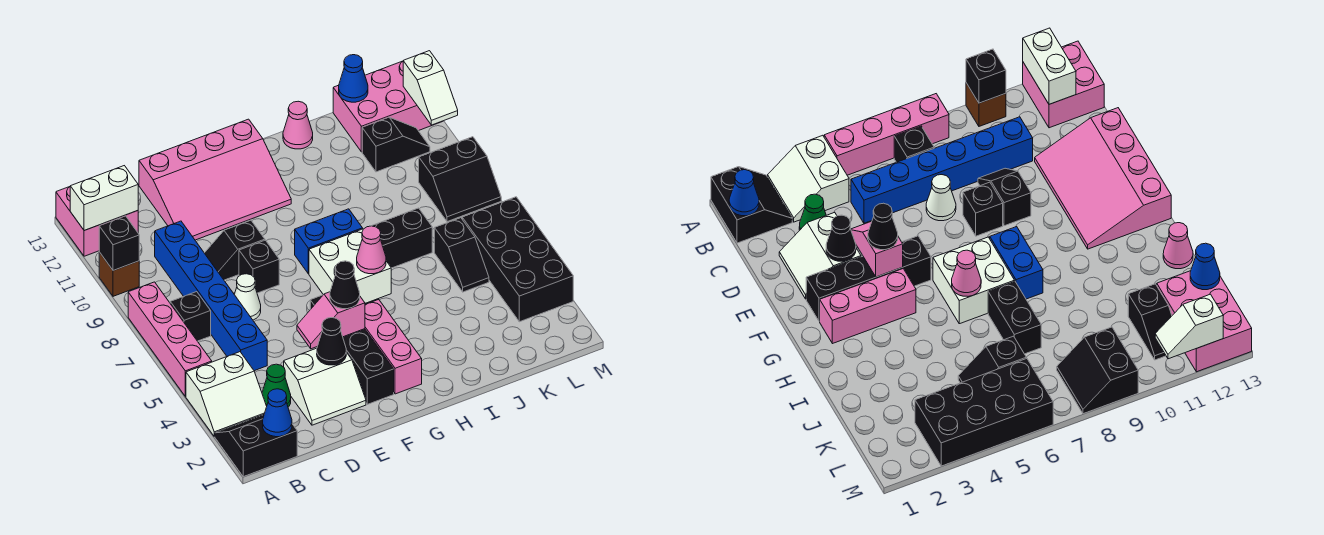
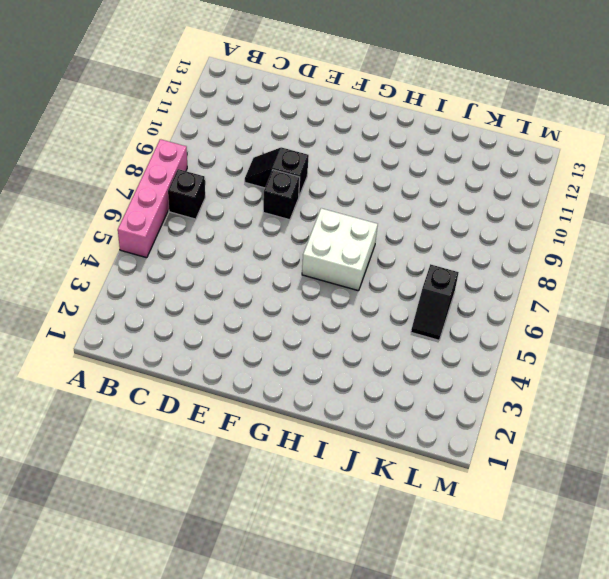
none -> black 2x2 slope [215,415,297,477]
none -> white 2x2 slope [186,352,267,437]
none -> brown 1x1 brick [99,252,139,296]
none -> pink 2x2 brick [56,187,138,256]

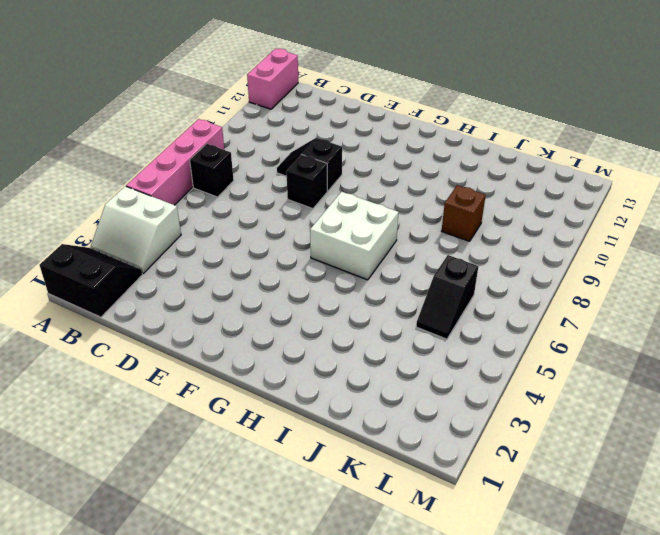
pink 1x2 brick [247,49,298,109] -> pink 2x2 brick [56,187,138,256]
brown 1x1 brick [442,185,486,241] -> brown 1x1 brick moved to [99,252,139,296]
none -> green 1x1 cone [262,364,291,407]
none -> blue 1x6 brick [155,221,267,371]
none -> white 2x2 slope [284,348,366,425]
none -> white 1x1 cone [234,274,261,320]

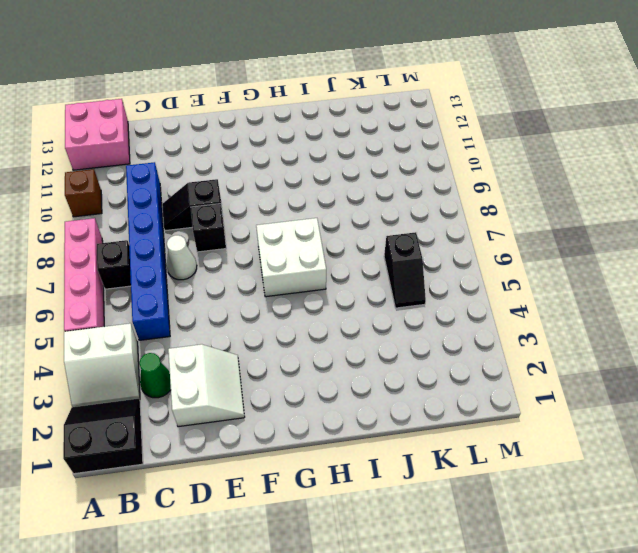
white 2x2 slope [168,344,244,427] -> white 2x2 slope turned to [284,348,366,425]
none -> pink 3x4 slope [139,119,291,240]
none -> black 1x4 brick [310,295,394,404]
none -> pink 1x3 brick [365,300,422,394]
none -> blue 1x2 brick [295,209,363,274]

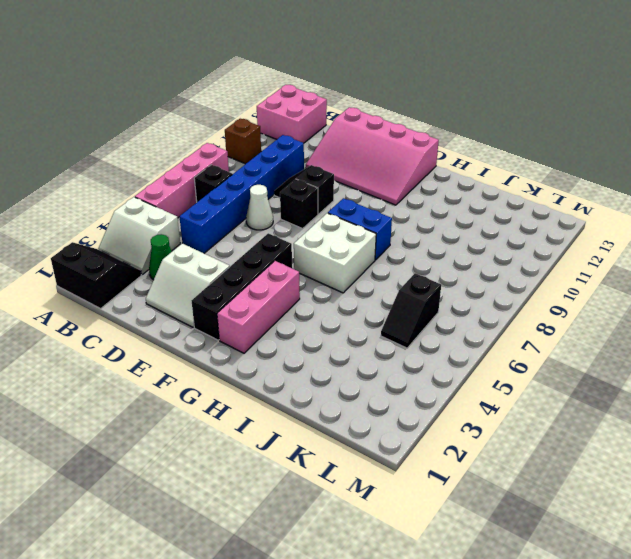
none -> black 1x2 brick [372,208,432,268]
none -> pink 1x1 cone [283,101,313,149]
none -> black 1x2 slope [362,117,430,172]
none -> pink 2x3 brick [333,61,443,152]

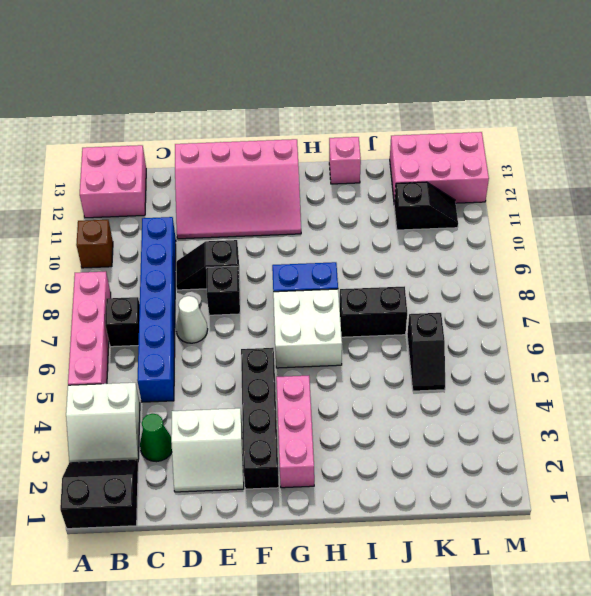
pink 1x1 brick [329,137,361,184] -> pink 1x1 cone [283,101,313,149]
none -> black 2x4 brick [462,197,573,322]
none -> black 2x2 slope [419,137,501,222]
none -> black 1x1 brick [99,216,139,271]
none -> white 1x2 brick [70,166,138,231]

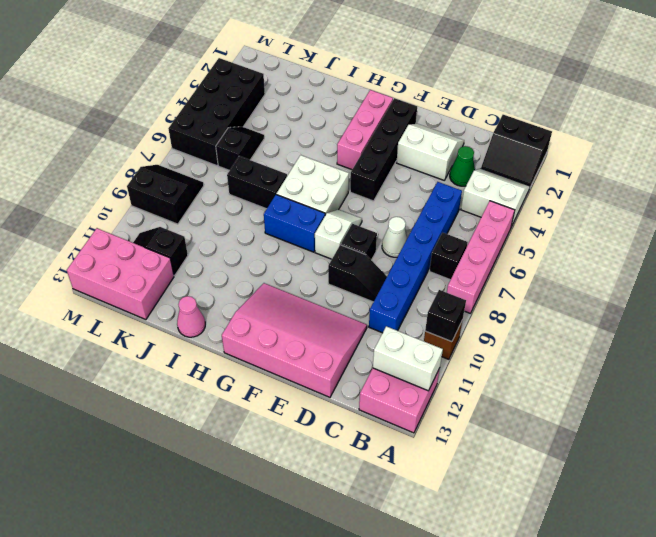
white 1x2 slope [315,210,362,259] -> white 1x2 slope moved to [403,51,458,125]
none -> blue 1x1 cone [263,389,292,437]
none -> black 1x1 cone [317,318,346,365]
none -> pink 1x2 slope [297,292,365,349]
none -> pink 1x1 cone [357,226,386,274]

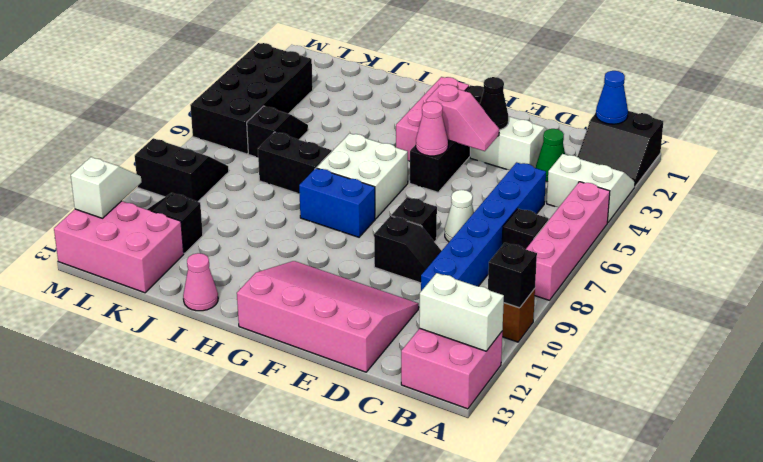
pink 1x1 cone [416,101,448,156] -> pink 1x1 cone moved to [357,226,386,274]
none -> blue 1x1 cone [339,55,368,102]
none -> black 1x1 cone [330,261,360,309]

